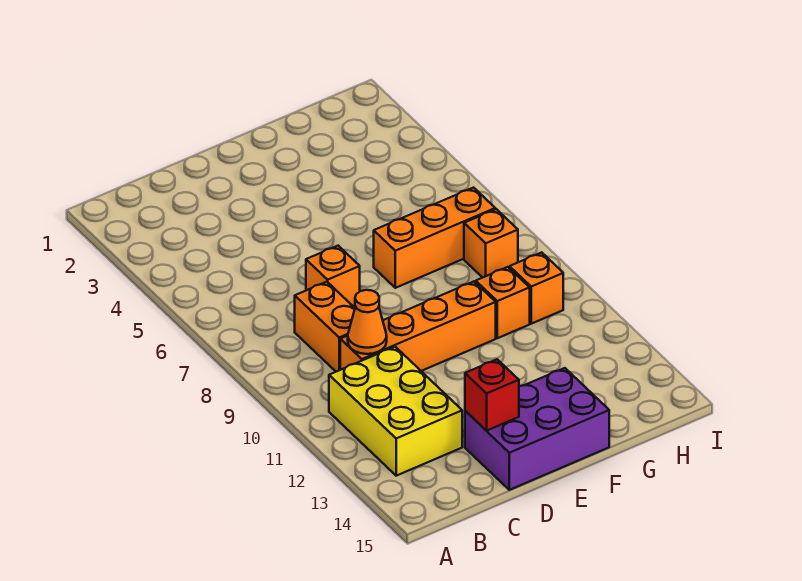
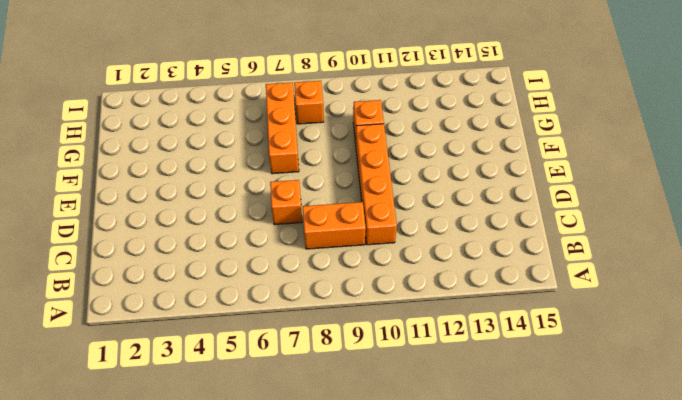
none -> yellow 2x3 brick [329,347,462,476]
none -> purple 2x3 brick [465,368,609,490]

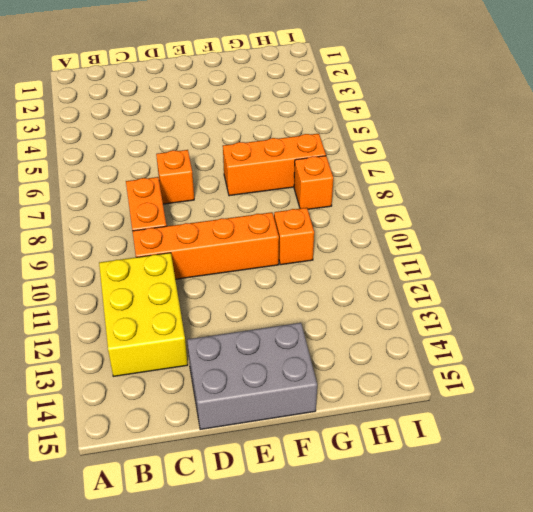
grey 2x3 brick [187,323,317,430] -> purple 2x3 brick [465,368,609,490]
none -> orange 1x1 brick [510,252,563,324]
none -> orange 1x1 cone [348,290,387,354]

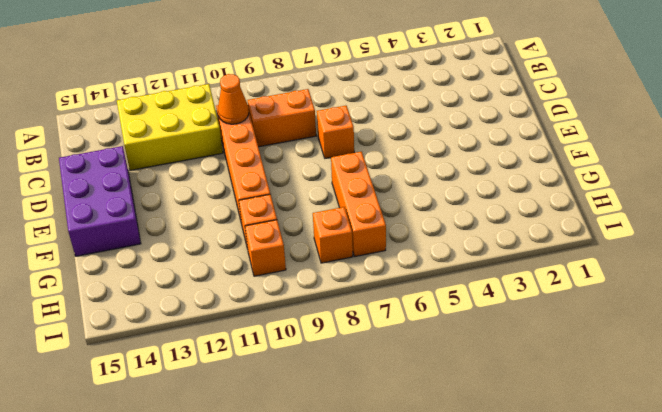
none -> red 1x1 brick [465,359,519,431]

